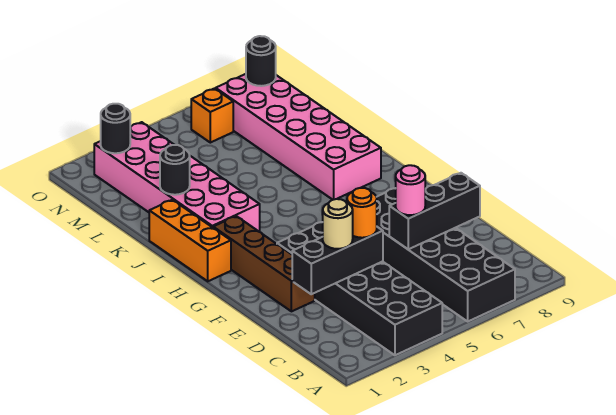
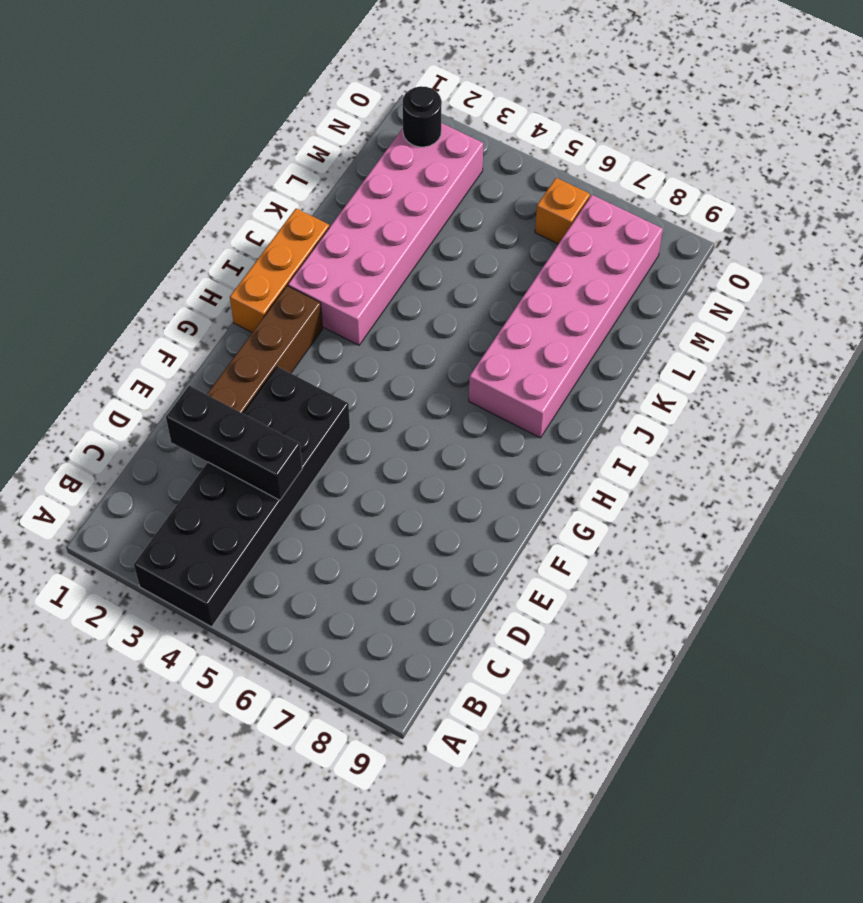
none -> black 2x6 brick [377,188,515,321]
none -> black 1x3 brick [389,173,480,249]
none -> black 1x1 round brick [160,145,190,195]

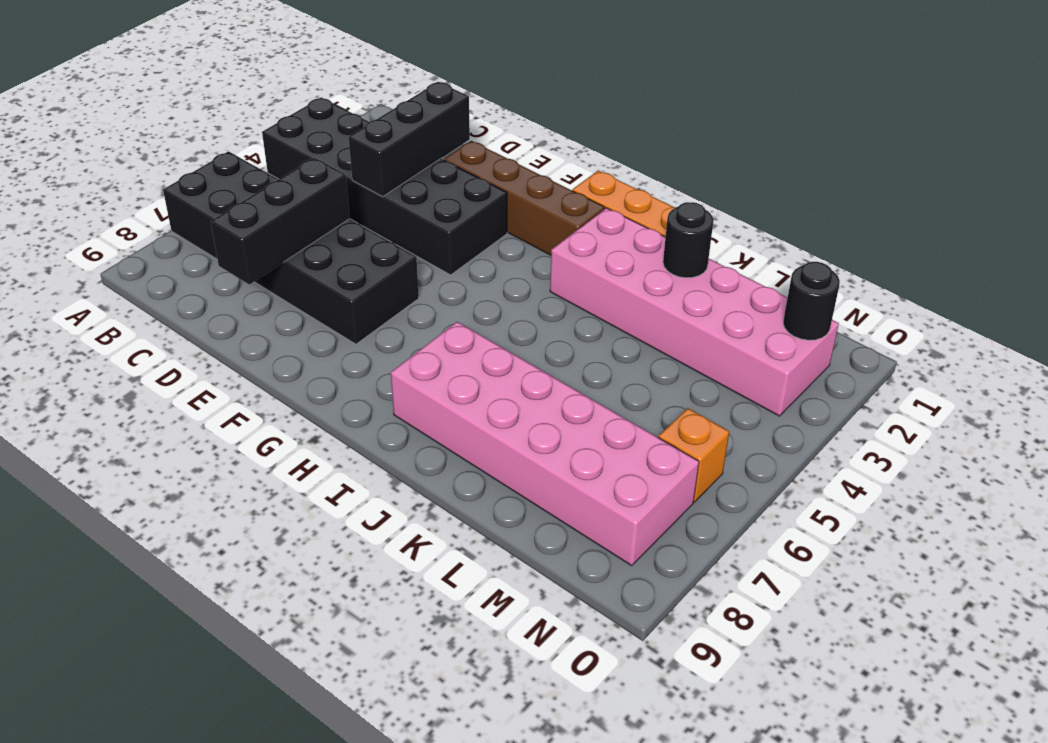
none -> black 1x1 round brick [246,36,276,86]
none -> tan 1x1 round brick [323,199,353,249]
none -> orange 1x1 round brick [347,188,377,238]

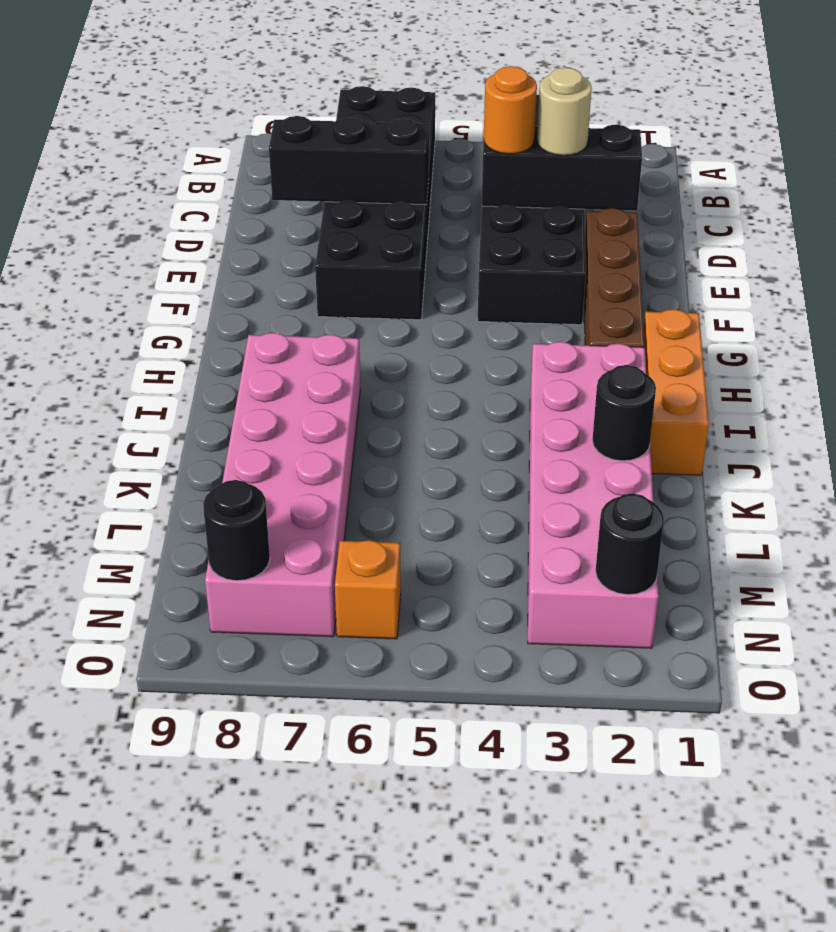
none -> pink 1x1 round brick [396,165,425,215]

